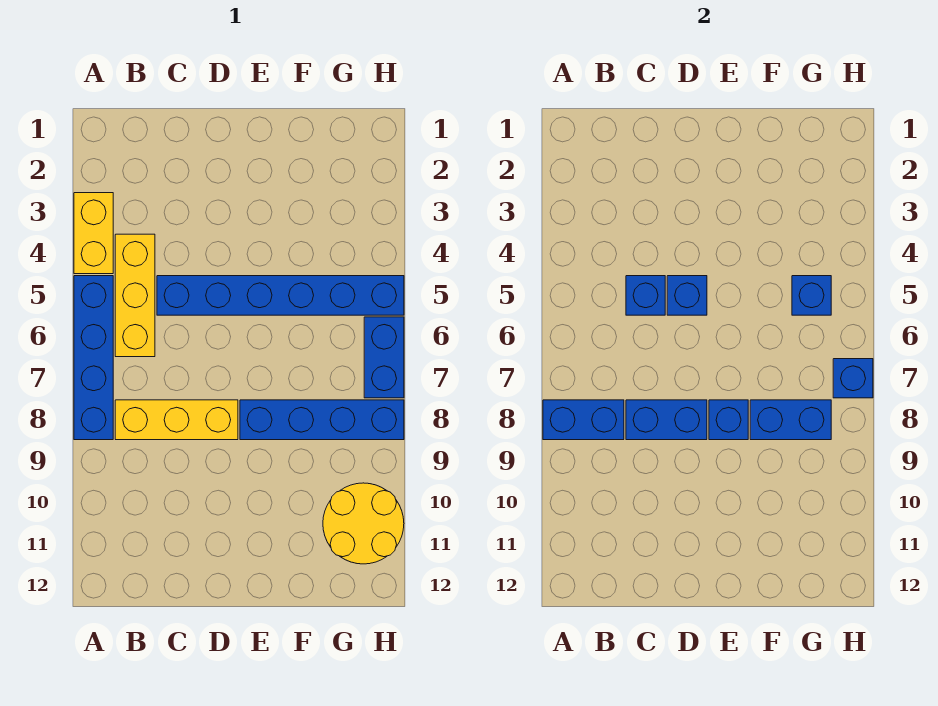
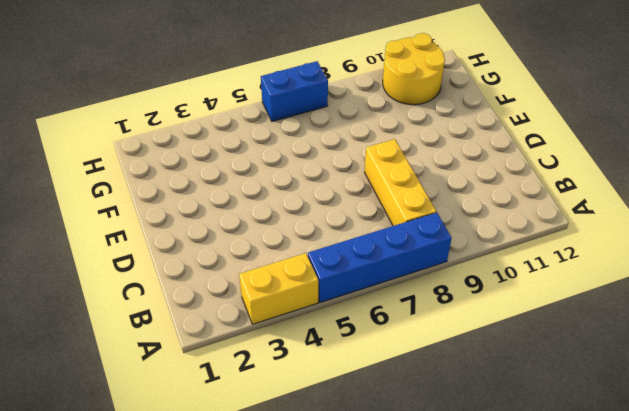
none -> yellow 1x3 brick [115,234,155,357]
none -> blue 1x6 brick [157,276,404,315]
none -> blue 1x4 brick [240,400,404,440]

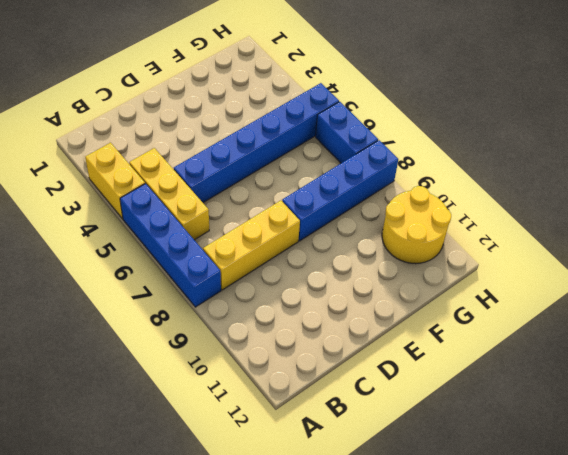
none -> blue 1x2 brick [543,400,624,440]
none -> blue 1x1 brick [626,276,665,315]
none -> blue 1x2 brick [626,400,707,440]

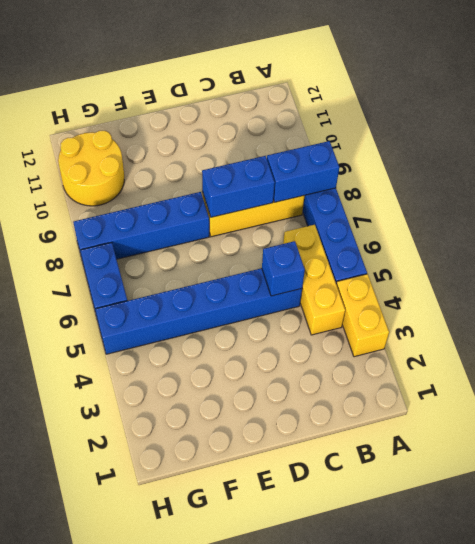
none -> blue 1x1 brick [667,276,707,315]
none -> blue 1x1 brick [709,400,748,440]
none -> blue 1x2 brick [750,400,831,440]

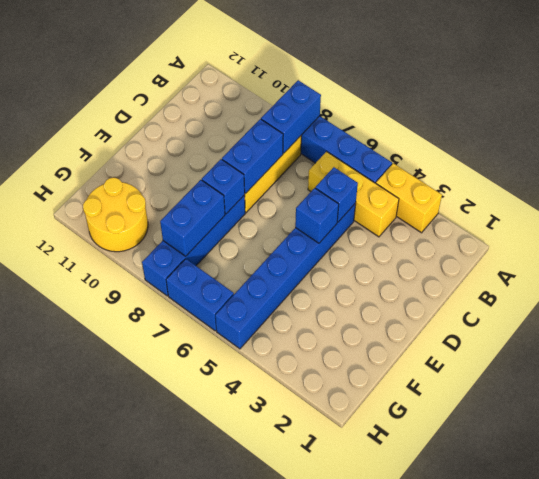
none -> blue 1x1 brick [792,276,831,315]
none -> blue 1x1 brick [833,359,873,398]

